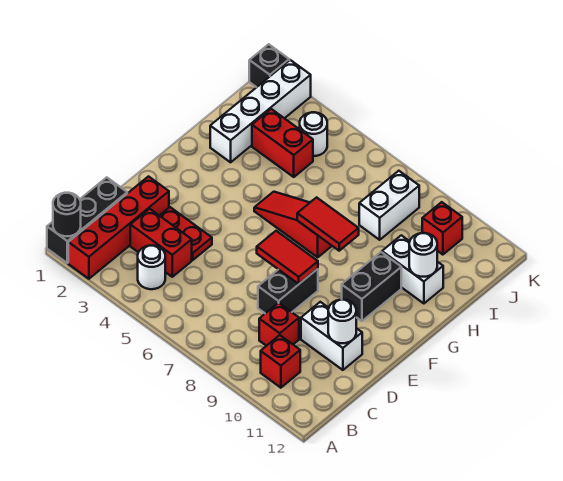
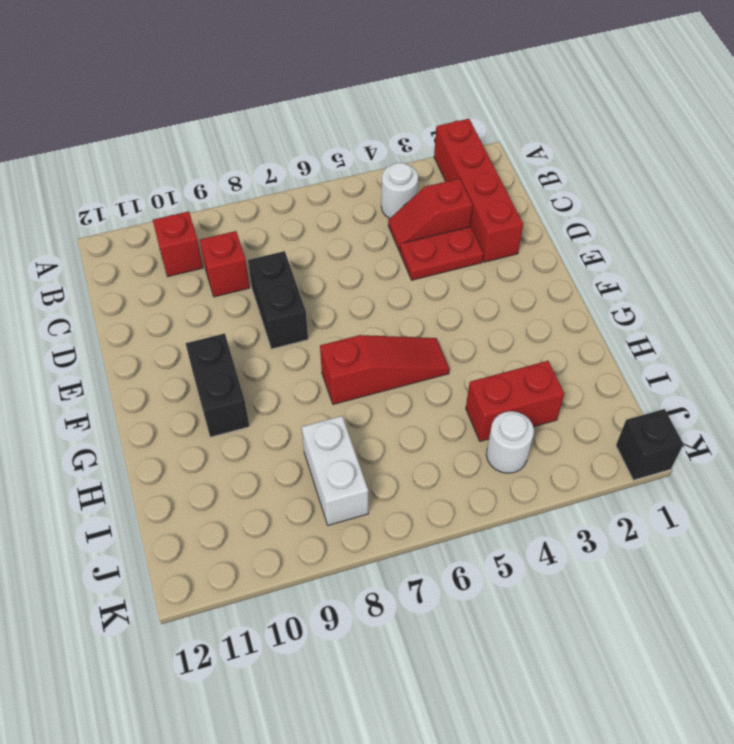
red 1x2 slope [388,178,473,252] -> red 1x2 brick [130,209,192,277]
none -> black 1x3 brick [47,177,127,263]
none -> white 1x2 brick [301,302,362,370]
none -> white 1x4 brick [210,60,311,162]

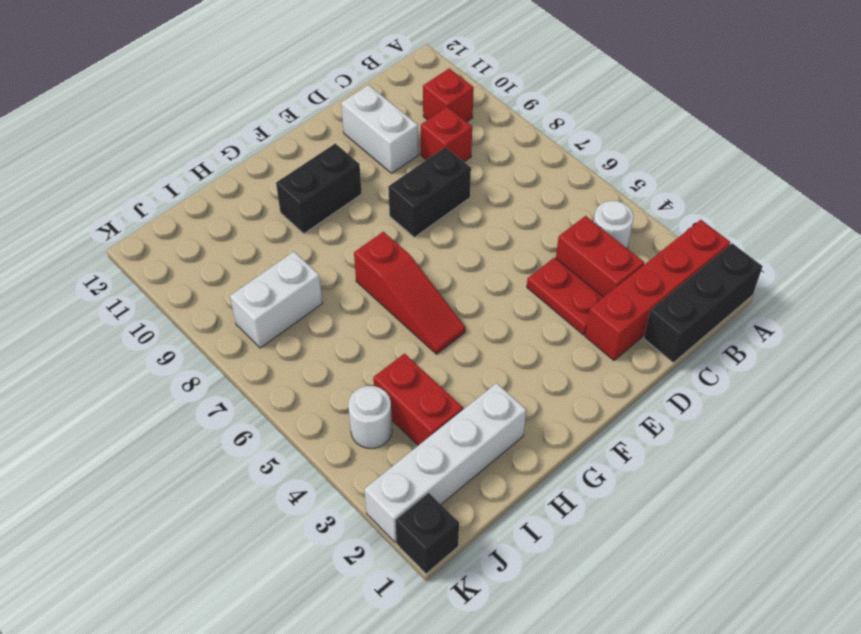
none -> white 1x2 brick [382,235,443,303]
none -> red 1x1 brick [422,202,462,255]
none -> black 1x1 round brick [53,193,81,236]

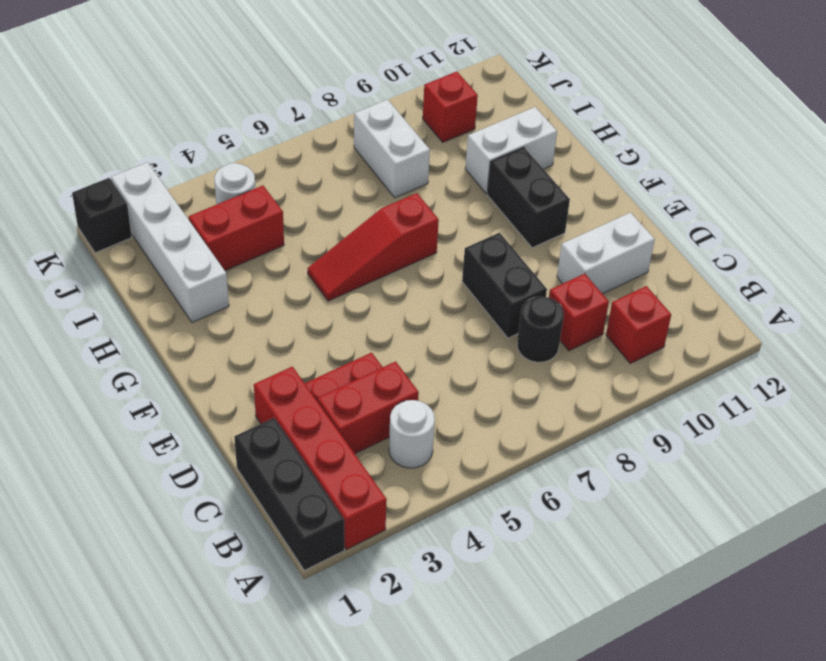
black 1x1 round brick [517,297,564,362] -> black 1x1 round brick moved to [53,193,81,236]
none -> white 1x1 round brick [328,300,356,343]
none -> red 1x2 tile [257,231,318,284]
none -> red 1x2 tile [297,197,359,251]

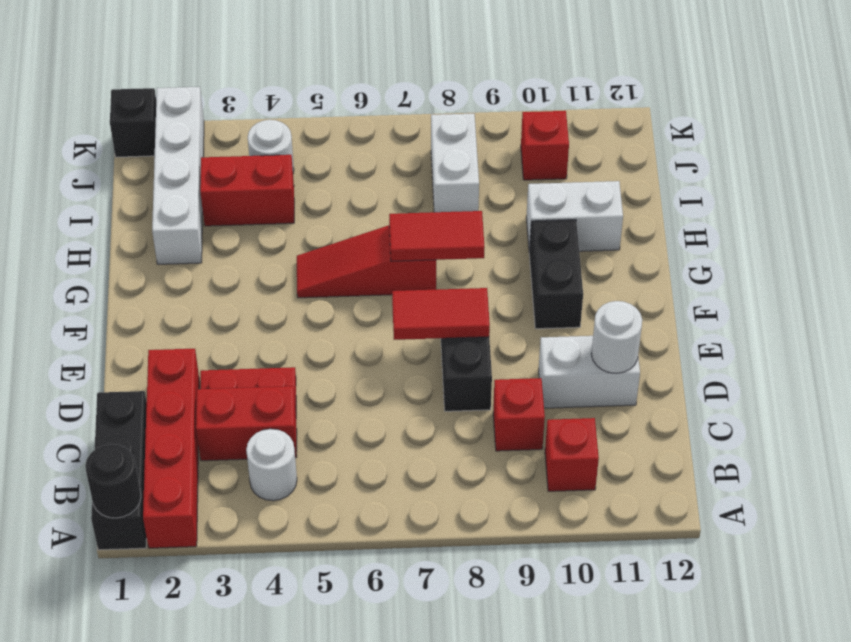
none -> white 1x1 round brick [409,233,437,277]

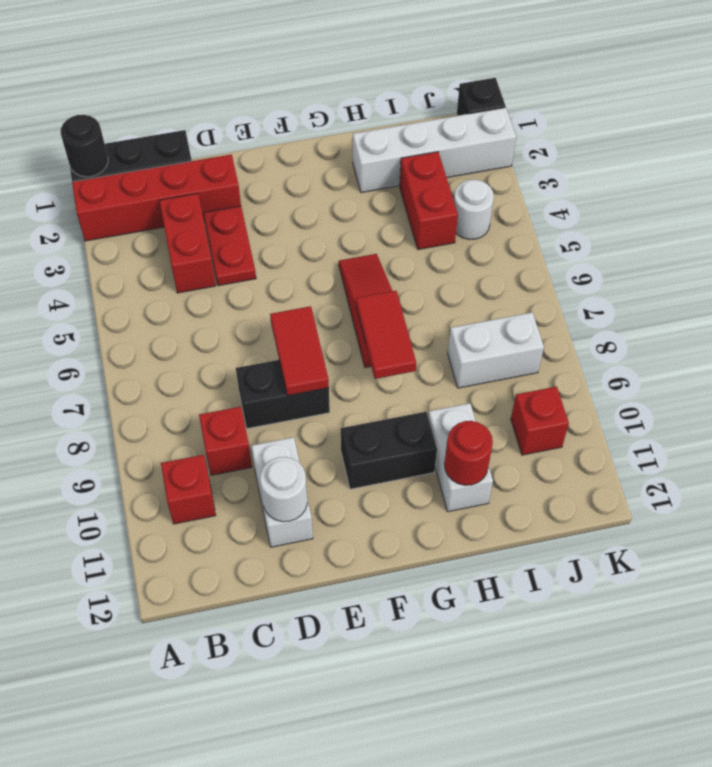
red 1x1 round brick [444,421,493,485] -> white 1x1 round brick [409,233,437,277]
none -> white 1x1 round brick [138,246,165,289]

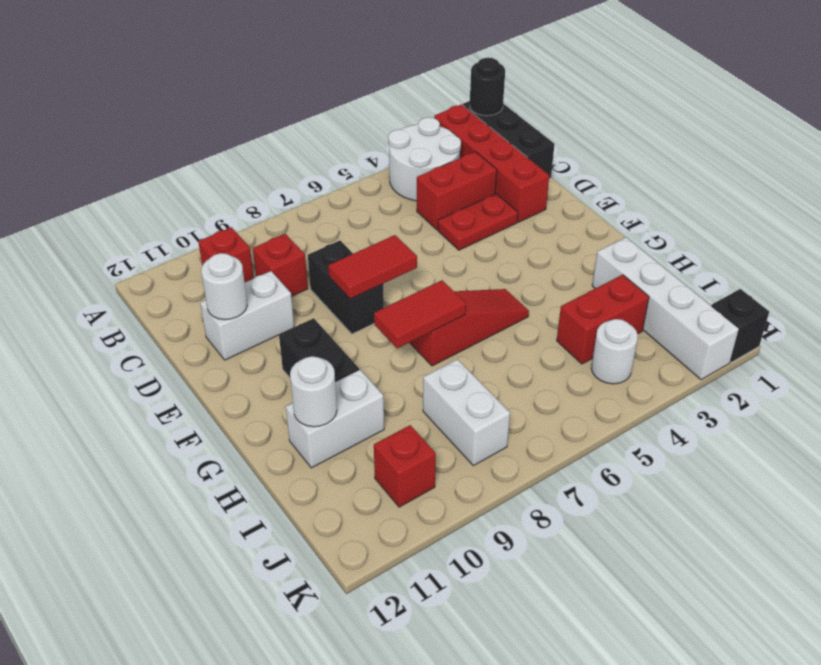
white 2x2 round brick [388,117,461,201] -> white 1x1 round brick [138,246,165,289]

